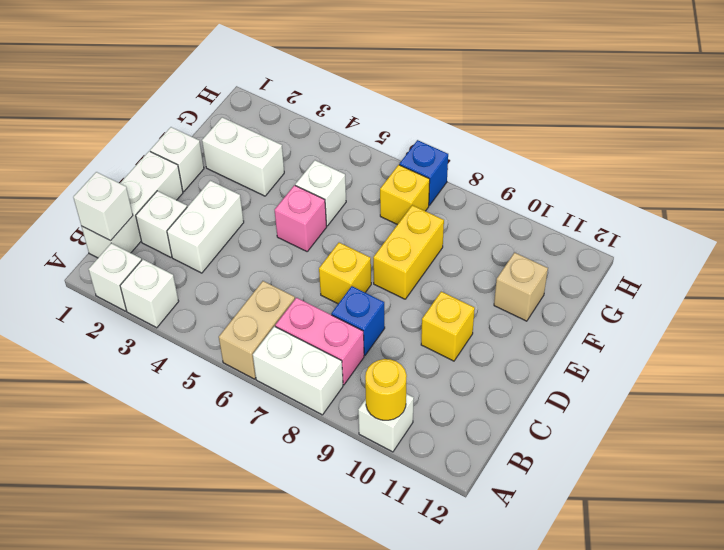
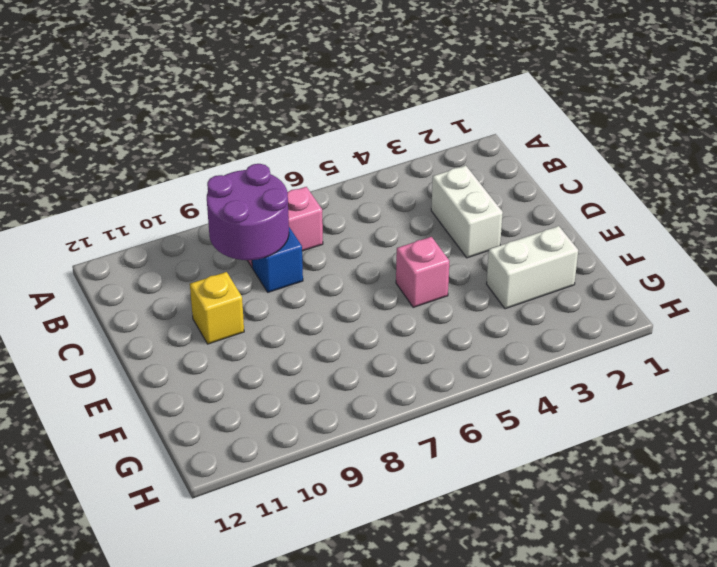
purple 2x2 round brick [207,164,289,260] -> none
none -> white 1x1 brick [89,243,142,311]
none -> white 1x1 brick [120,259,179,328]
none -> tan 1x2 brick [219,281,295,379]

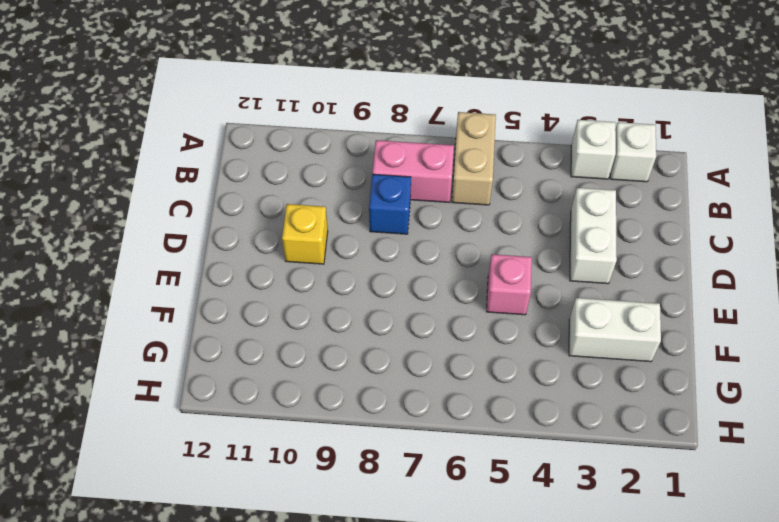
none -> white 1x2 brick [253,326,343,415]
none -> white 1x1 brick [358,394,414,452]
none -> white 1x3 brick [81,151,183,258]

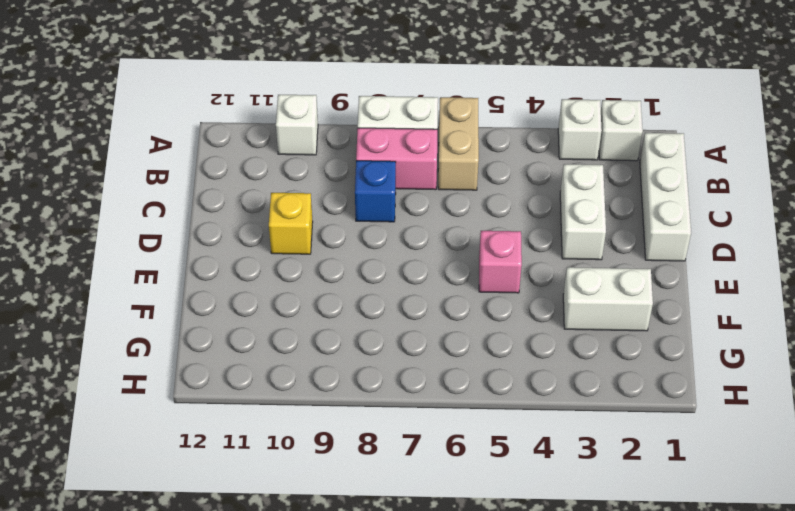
none -> white 1x1 brick [136,191,187,257]
none -> yellow 1x1 brick [319,243,371,304]
none -> white 1x1 brick [150,127,204,192]

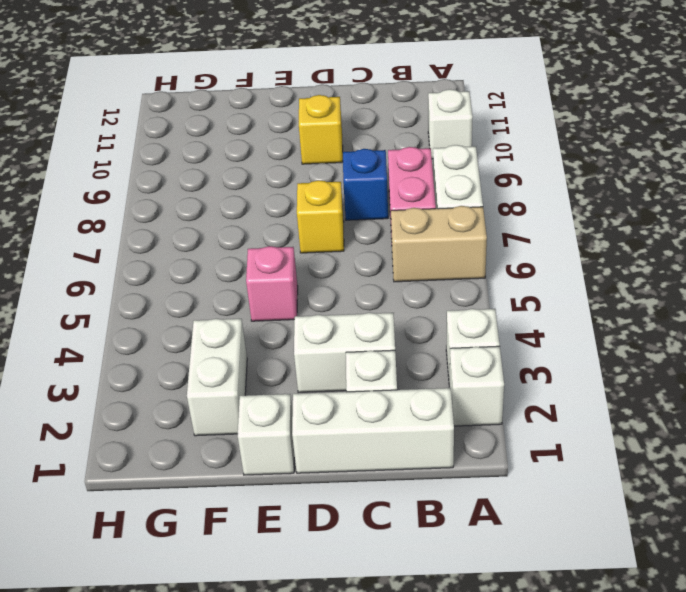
none -> yellow 1x2 brick [373,205,444,299]
none -> white 1x1 brick [295,160,346,226]
none -> tan 1x1 brick [494,252,548,321]

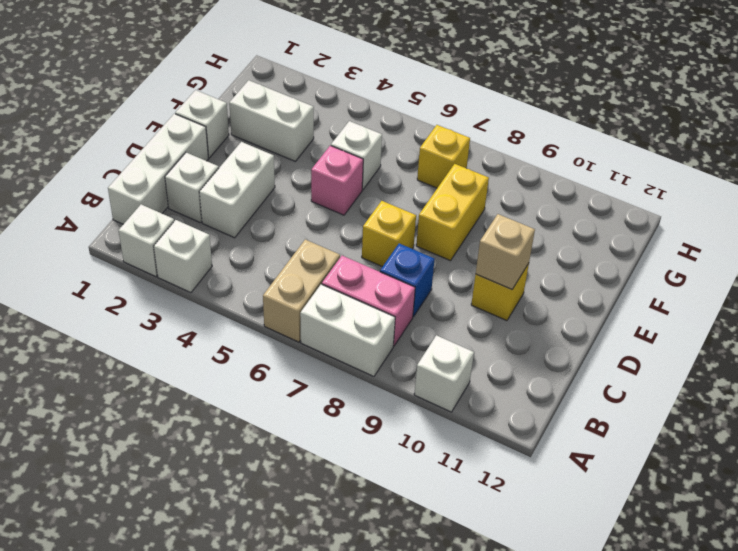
tan 1x1 brick [476,214,535,289] -> tan 1x1 brick moved to [494,252,548,321]
none -> blue 1x1 brick [399,140,448,205]
none -> yellow 1x1 round brick [365,359,407,420]
none -> white 1x1 brick [73,172,133,241]

